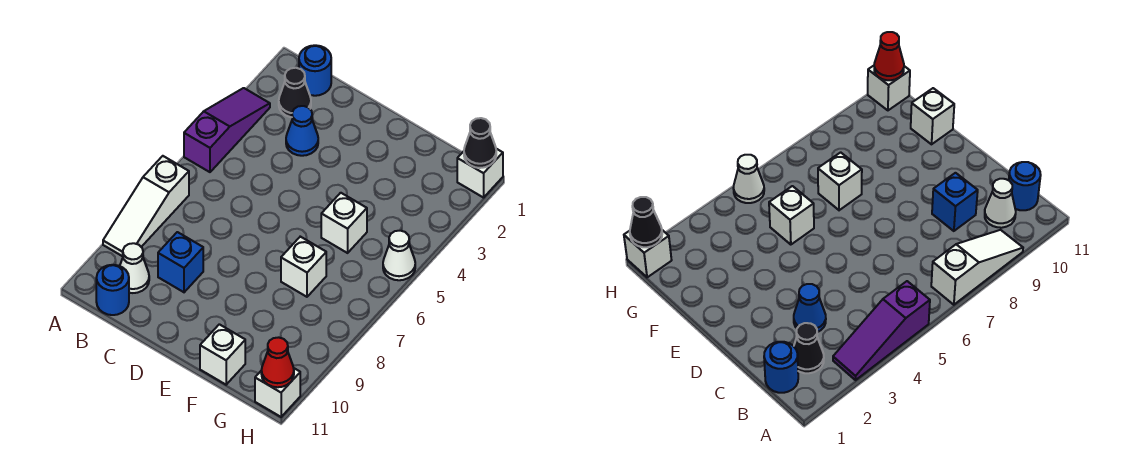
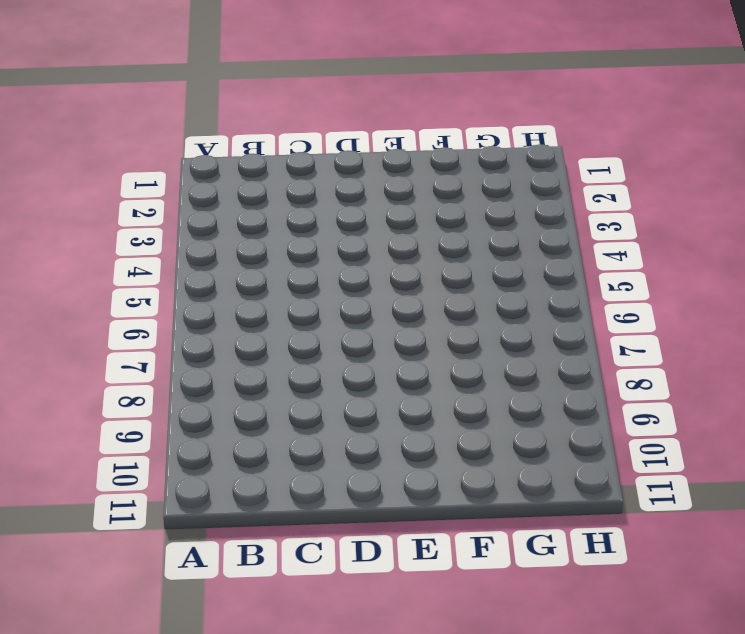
none -> purple 1x3 slope [184,88,270,172]
none -> white 1x3 slope [103,156,189,256]
none -> blue 1x1 round brick [299,45,331,96]

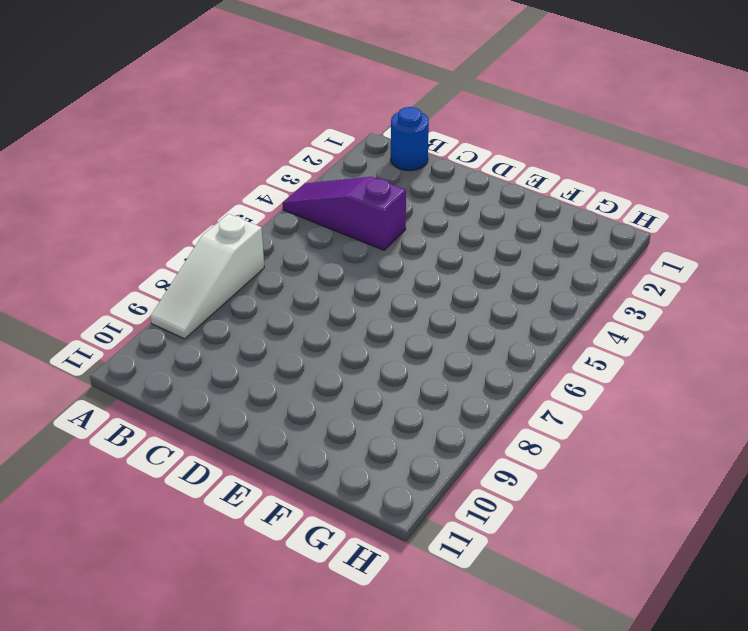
purple 1x3 slope [283,177,406,250] -> purple 1x3 slope turned to [184,88,270,172]
none -> black 1x1 cone [279,68,311,117]
none -> white 1x1 cone [120,243,149,293]
none -> blue 1x1 round brick [96,265,129,315]

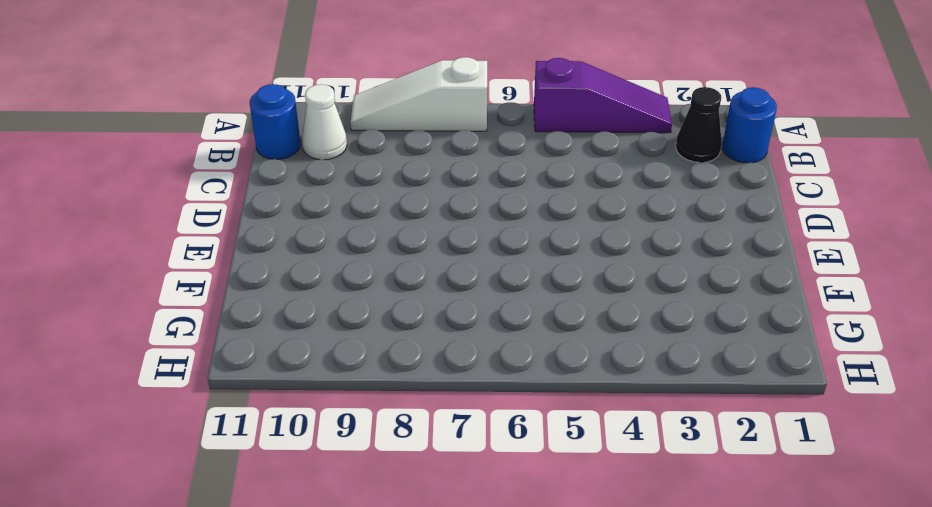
none -> blue 1x1 cone [286,106,318,156]
none -> blue 1x1 brick [158,232,203,292]
none -> white 1x1 brick [321,193,367,253]

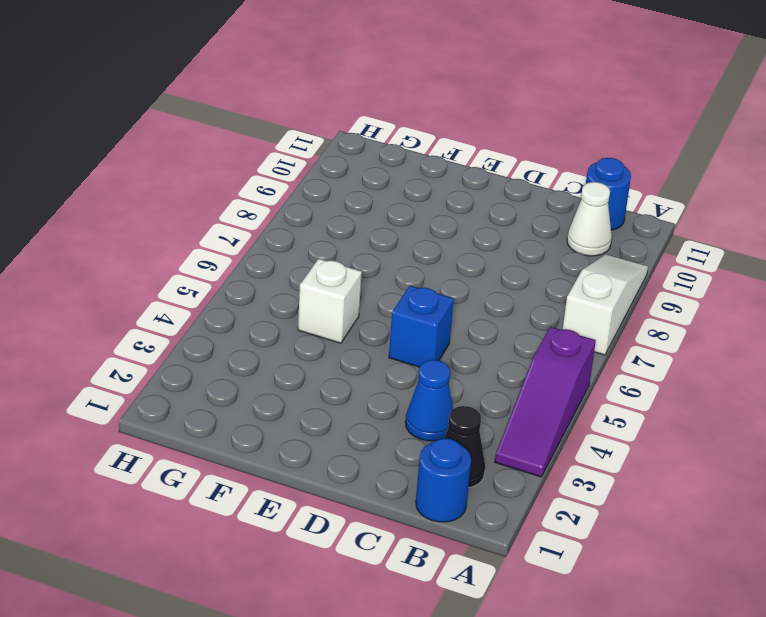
blue 1x1 brick [389,286,454,367] -> blue 1x1 brick moved to [158,232,203,292]
none -> white 1x1 brick [281,237,326,297]
none -> white 1x1 brick [200,324,245,385]
none -> white 1x1 brick [457,149,503,198]

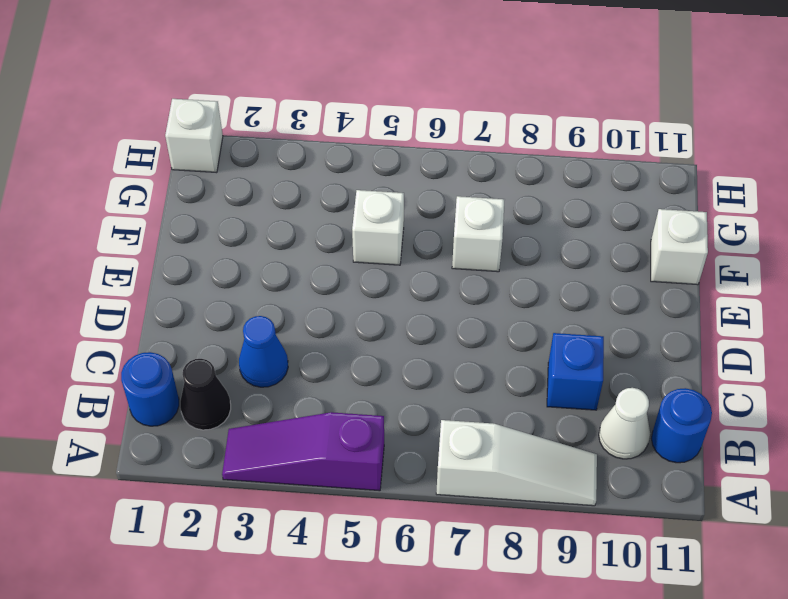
none -> white 1x1 cone [383,231,415,280]
none -> white 1x1 brick [255,368,300,417]
none -> black 1x1 cone [464,118,496,168]

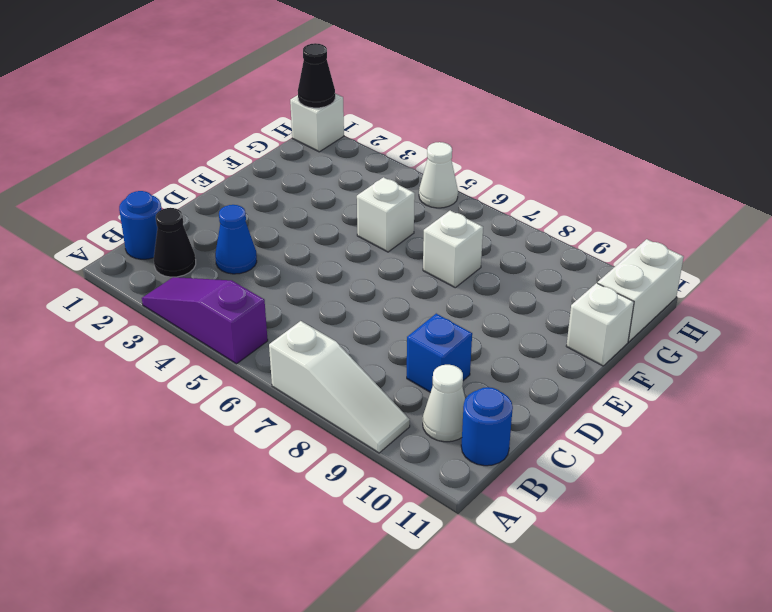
white 1x2 brick [598,239,684,342] -> white 1x1 brick [255,368,300,417]
none -> red 1x1 cone [261,337,294,387]

